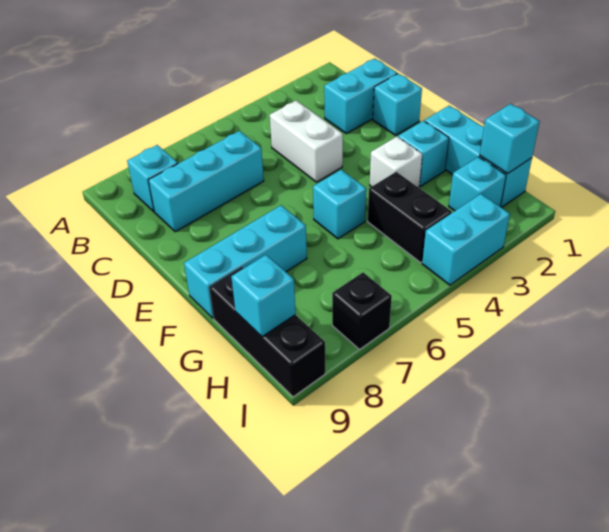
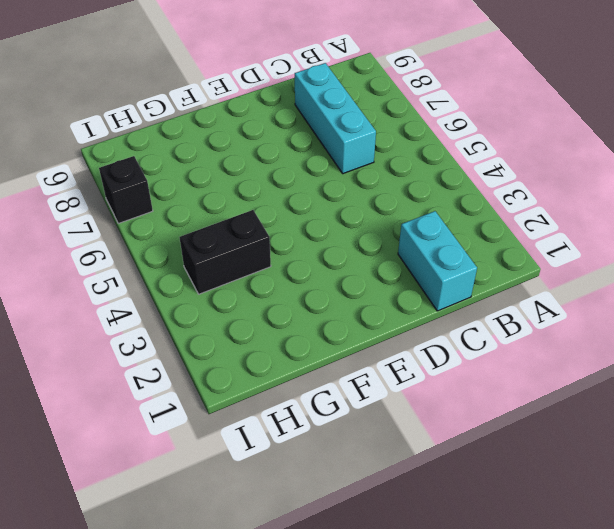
none -> cyan 1x1 brick [127,145,178,212]
none -> white 1x2 brick [270,101,343,182]
none -> cyan 1x1 brick [373,74,422,135]

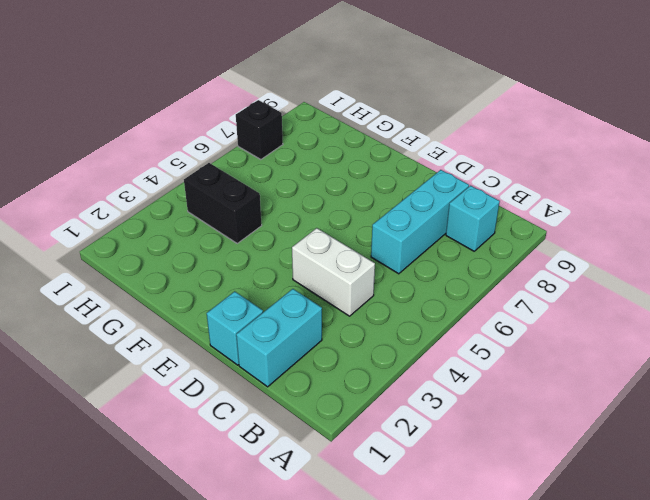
none -> cyan 1x3 brick [425,106,532,208]
none -> cyan 1x1 brick [398,121,449,186]
none -> white 1x1 brick [370,137,422,188]

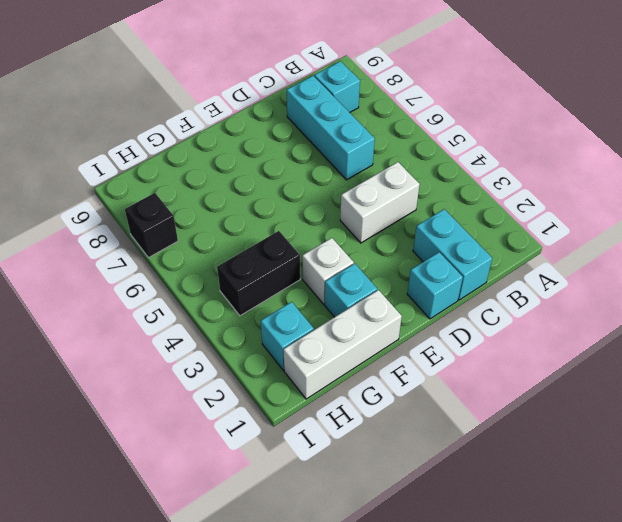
white 1x3 brick [283,290,402,399] -> cyan 1x3 brick [425,106,532,208]
none -> cyan 1x1 brick [313,170,366,239]
none -> cyan 1x3 brick [184,205,307,318]
none -> black 1x3 brick [209,267,325,397]

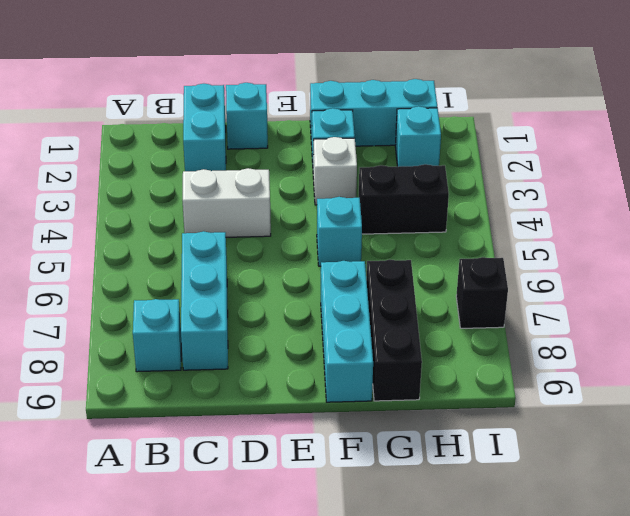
black 1x3 brick [367,260,422,401] -> black 1x3 brick turned to [209,267,325,397]
none -> cyan 1x2 brick [422,194,510,285]
none -> cyan 1x1 brick [480,104,540,173]
none -> cyan 1x1 brick [231,255,296,337]

